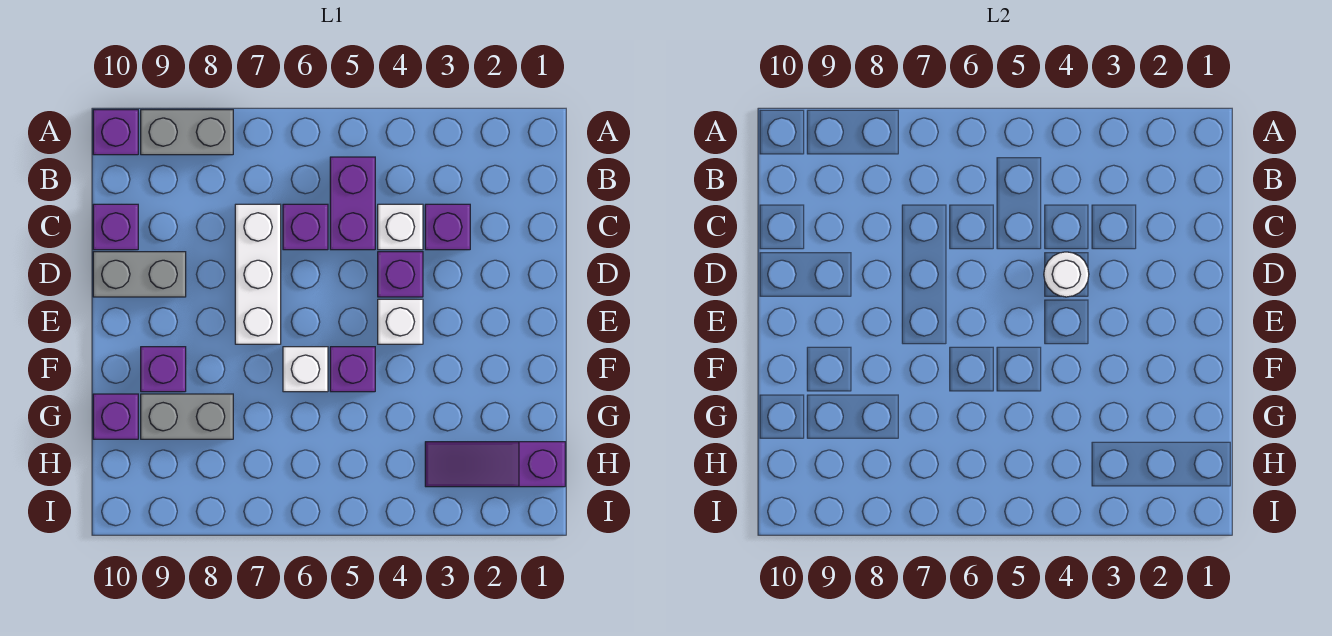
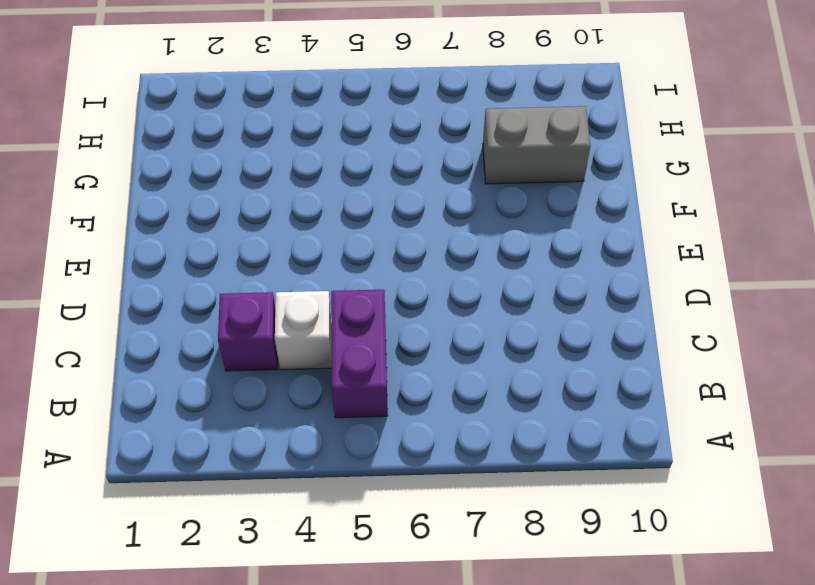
none -> grey 1x2 brick [141,110,233,155]
none -> purple 1x1 brick [93,110,138,155]
none -> purple 1x1 brick [283,204,328,250]

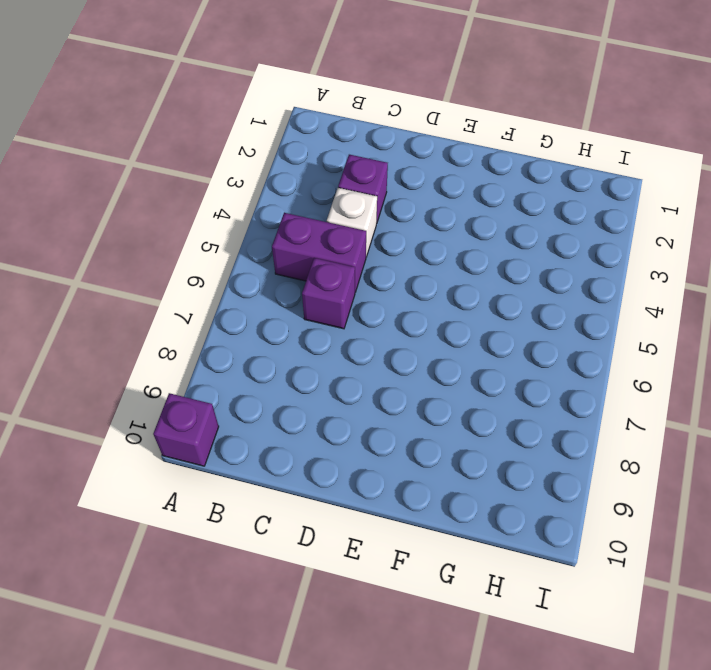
none -> grey 1x2 brick [141,110,233,155]
none -> white 1x3 brick [235,204,281,344]
none -> purple 1x1 brick [93,204,138,250]

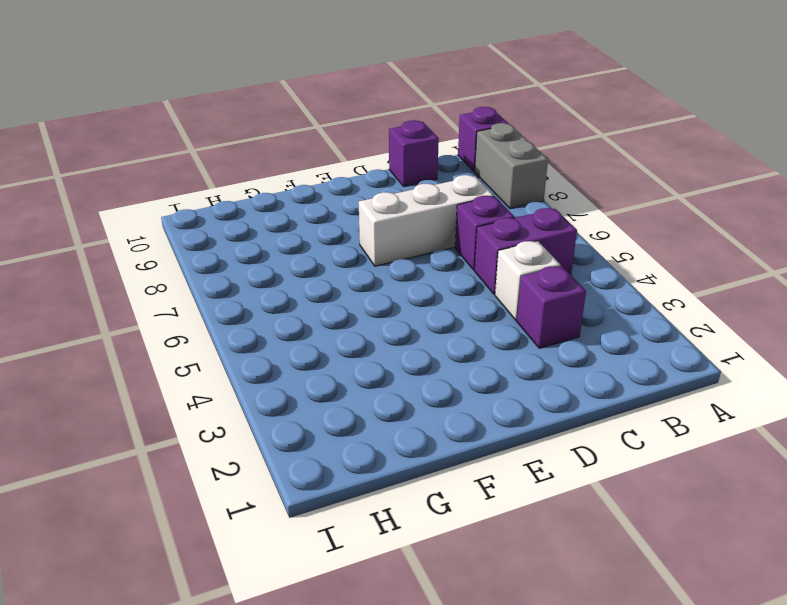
none -> purple 1x1 brick [378,252,423,297]
none -> grey 1x2 brick [93,252,186,297]
none -> white 1x1 brick [378,299,423,344]

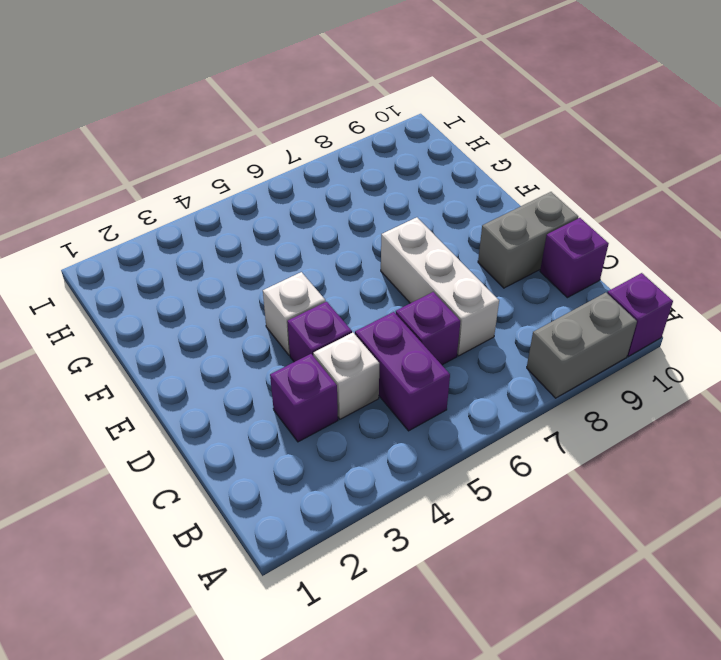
none -> purple 1x1 brick [330,347,375,392]
none -> white 1x1 brick [283,347,328,392]
none -> purple 1x1 brick [141,347,186,392]

